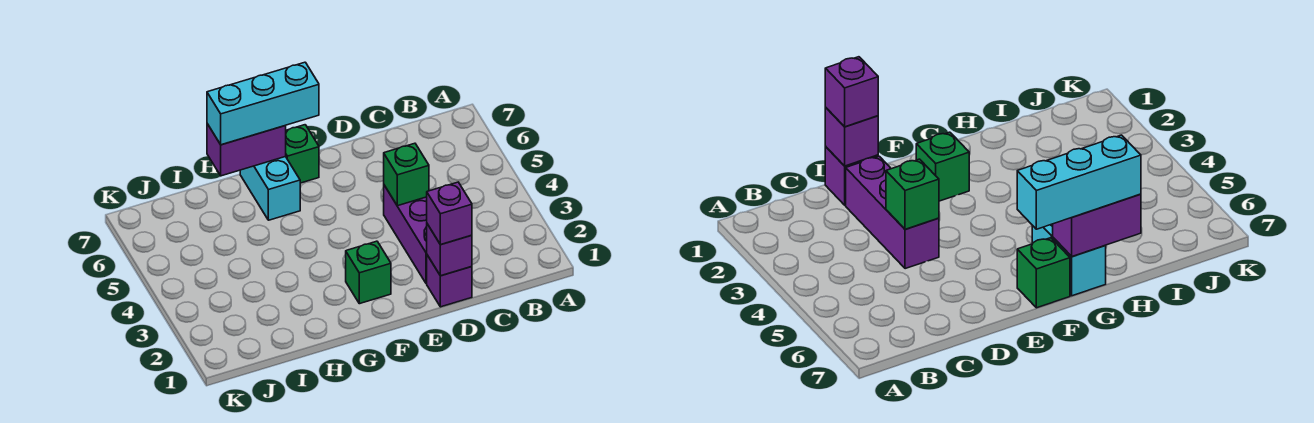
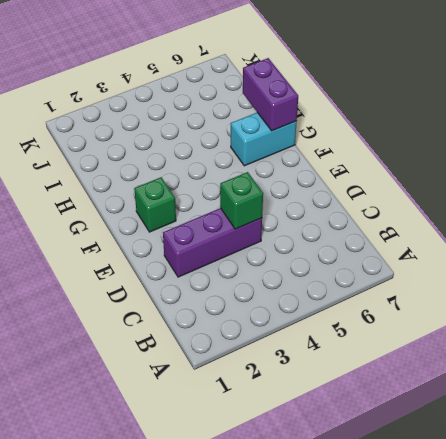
none -> purple 1x1 brick [427,255,472,307]
none -> green 1x1 brick [286,125,319,183]

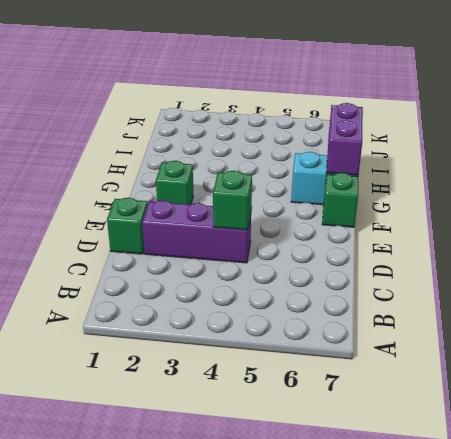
green 1x1 brick [107,198,147,254] -> purple 1x1 brick [427,255,472,307]
none -> purple 1x1 brick [427,224,472,276]
none -> purple 1x1 brick [427,182,472,245]

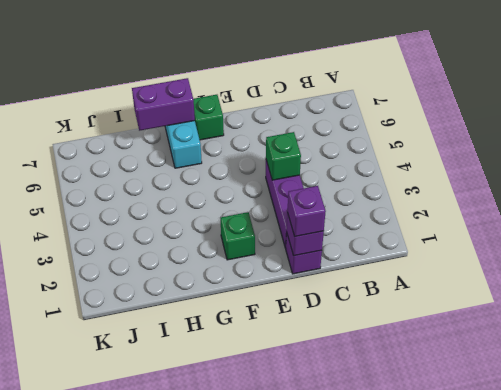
none -> cyan 1x3 brick [207,62,319,145]

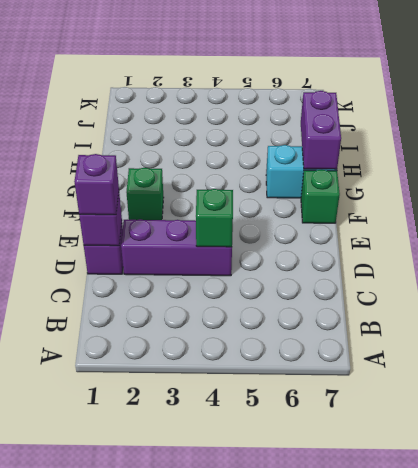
none -> cyan 1x3 brick [207,62,319,145]

